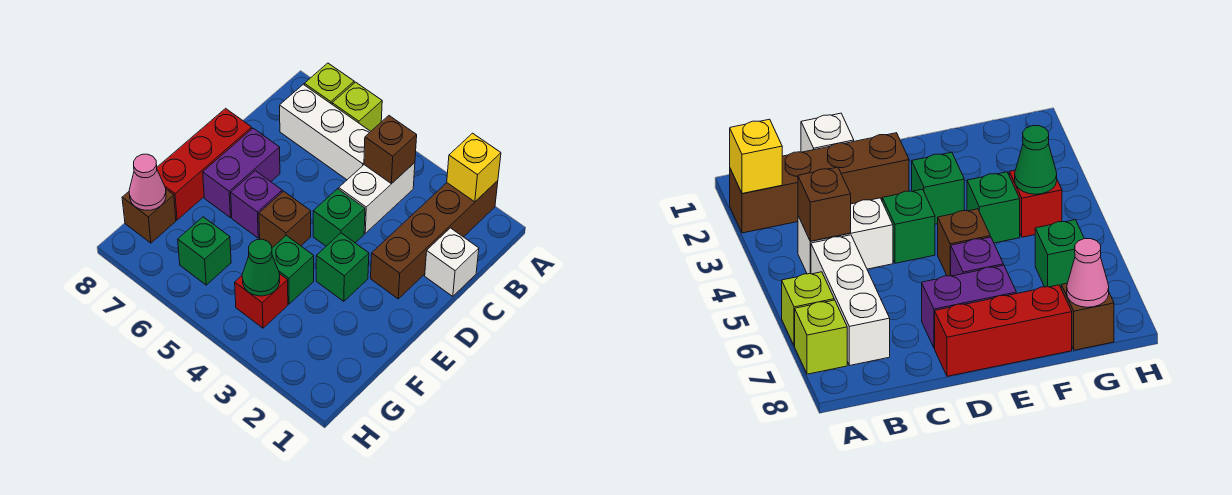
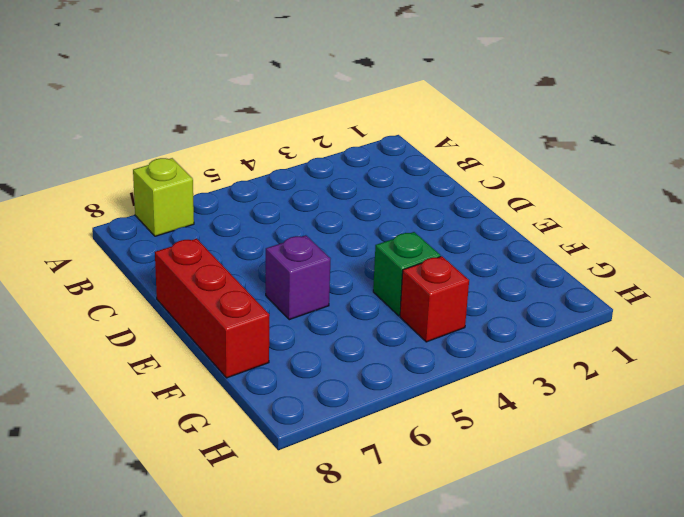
none -> brown 1x4 brick [371,181,498,299]
none -> lime 1x1 brick [332,82,382,131]
none -> white 1x2 brick [339,163,415,233]

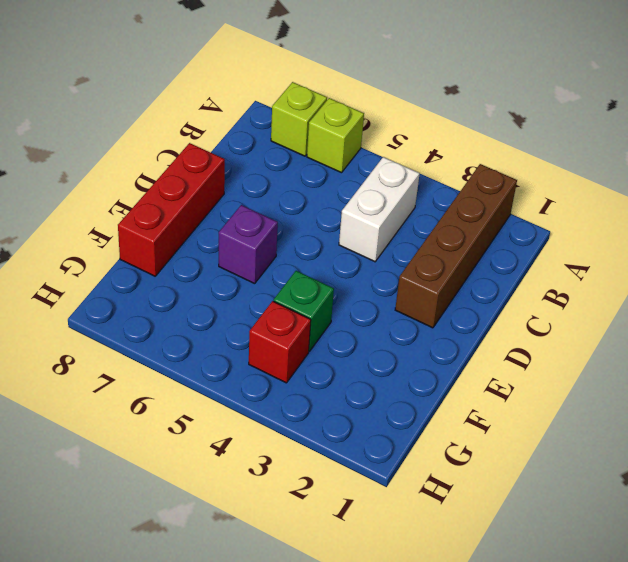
none -> white 1x3 brick [280,84,371,180]
none -> white 1x1 brick [425,228,479,296]
none -> green 1x1 brick [313,189,365,246]

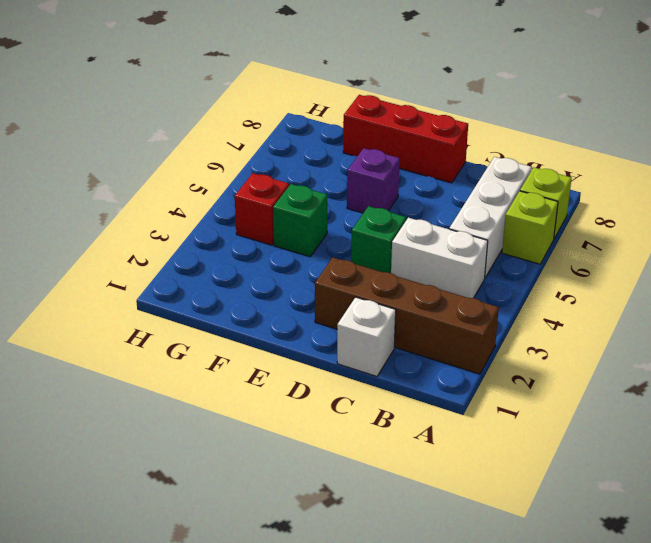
none -> purple 1x2 brick [203,128,280,218]
none -> green 1x1 brick [316,233,369,301]
none -> brown 1x1 brick [259,191,311,248]

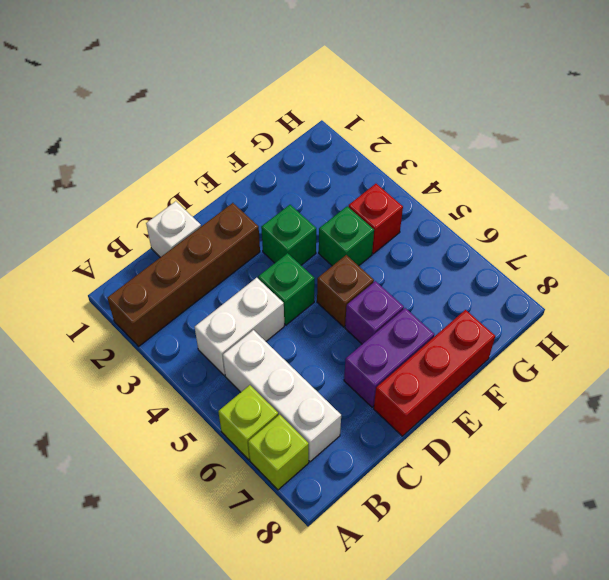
none -> green 1x1 brick [178,217,231,285]
none -> brown 1x1 brick [122,189,176,243]
none -> yellow 1x1 brick [447,133,501,202]

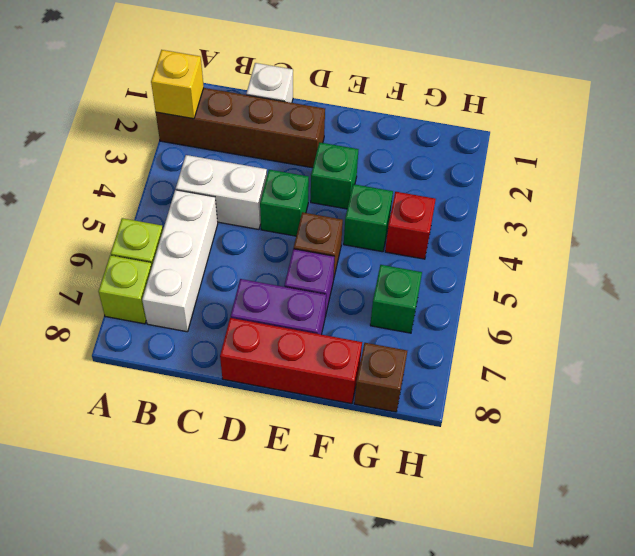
none -> brown 1x1 brick [364,116,417,184]
none -> green 1x1 cone [242,239,280,296]
none -> pink 1x1 cone [129,154,166,210]

